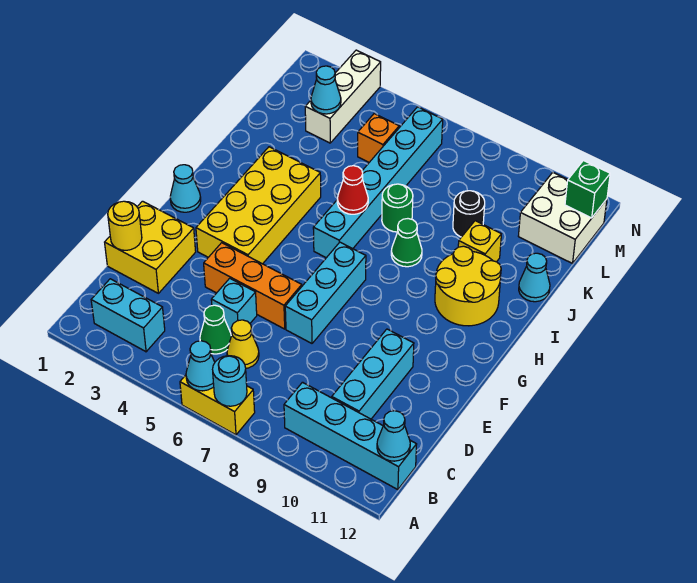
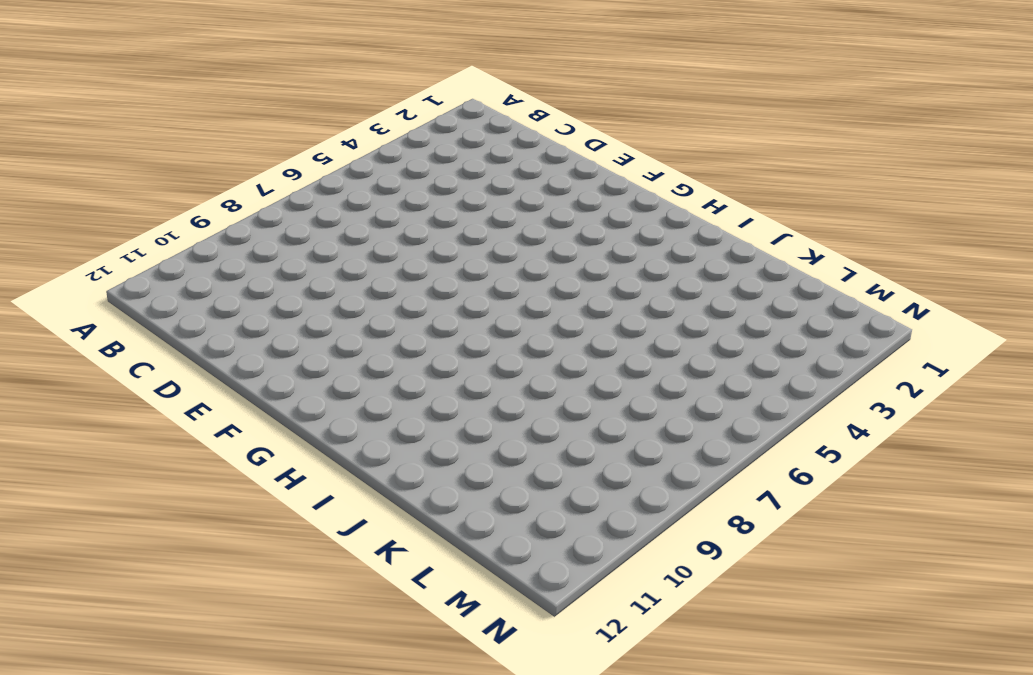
none -> yellow 1x2 brick [180,375,255,435]
none -> cyan 1x2 brick [91,279,165,352]
none -> cyan 1x4 brick [284,382,417,490]

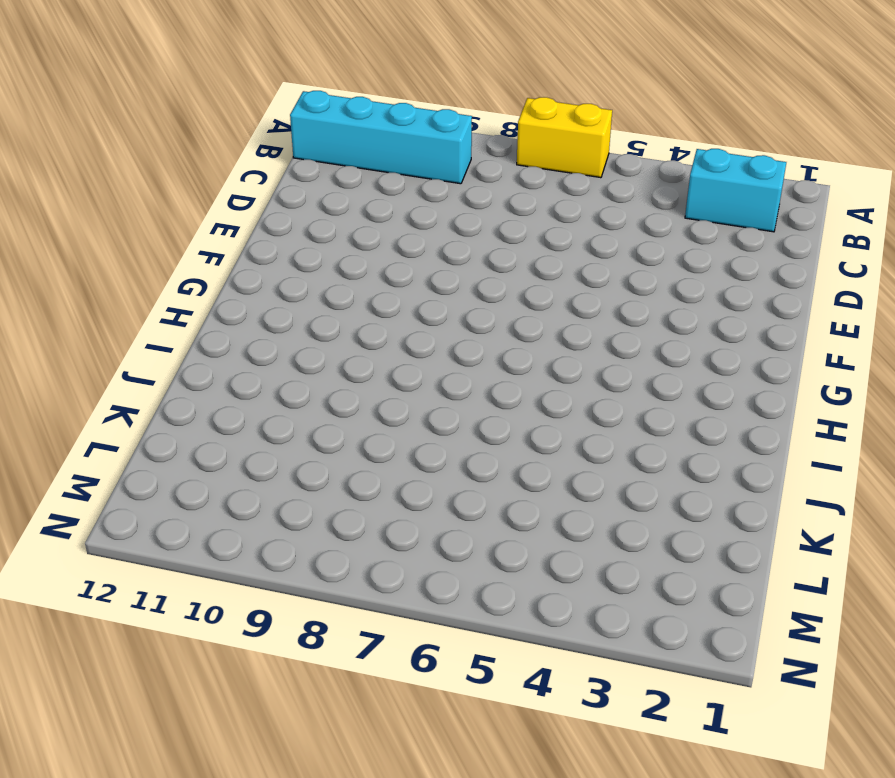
none -> green 1x1 cone [200,305,231,354]
none -> yellow 1x1 cone [227,320,259,368]
none -> cyan 1x3 brick [332,329,414,419]

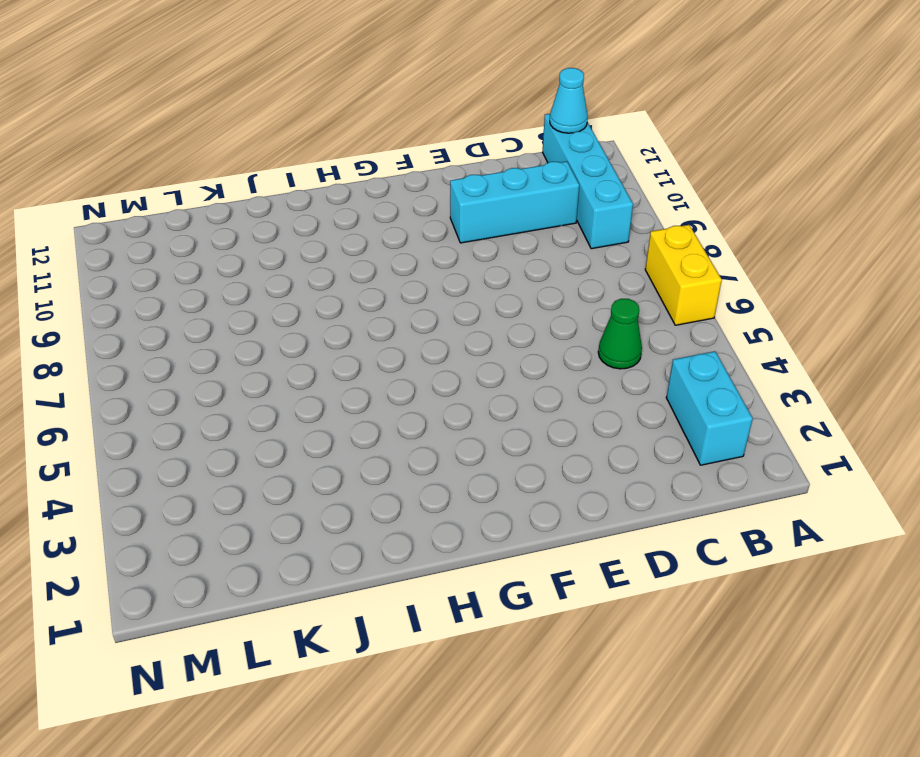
none -> yellow 1x1 cone [227,320,259,368]
none -> yellow 2x2 brick [105,201,196,293]
none -> cyan 1x1 brick [211,278,257,333]

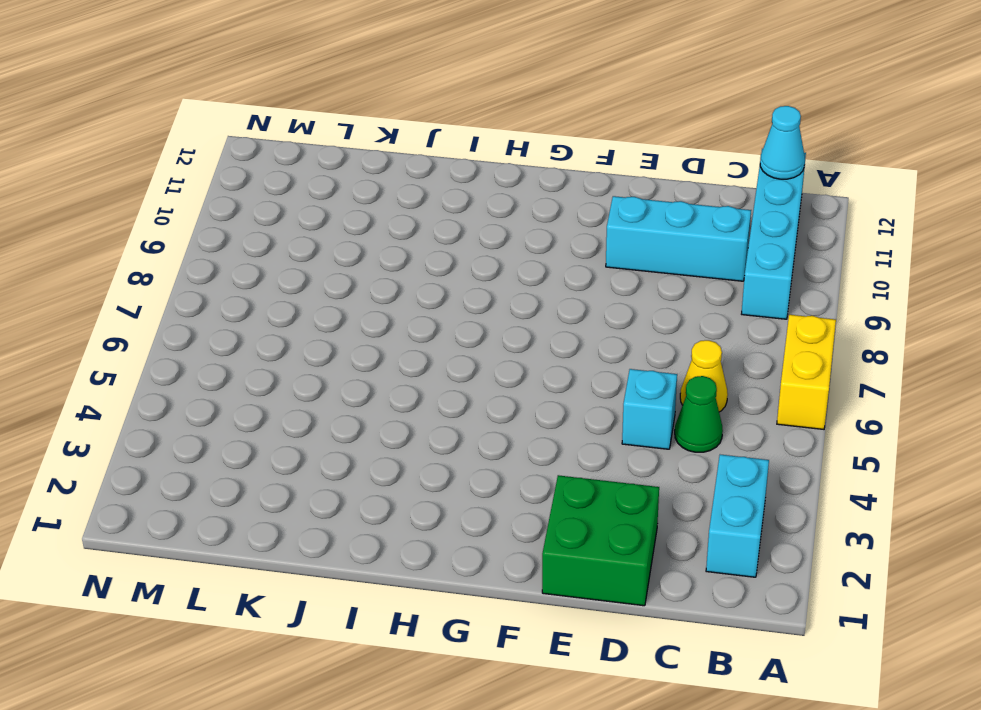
green 2x2 brick [542,475,659,606] -> yellow 2x2 brick [105,201,196,293]
none -> orange 1x3 brick [204,243,302,329]
none -> cyan 1x3 brick [285,242,366,343]
none -> yellow 2x4 brick [196,147,321,264]

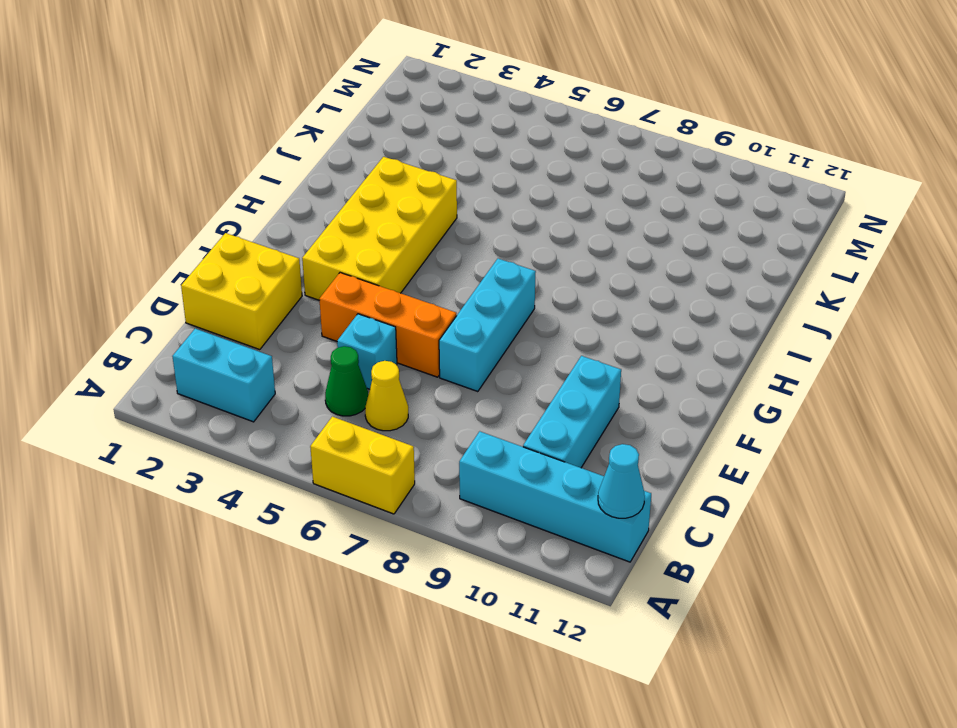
none -> cyan 1x1 cone [170,165,201,212]
none -> cyan 1x6 brick [313,107,443,258]
none -> yellow 2x2 round brick [435,246,501,326]

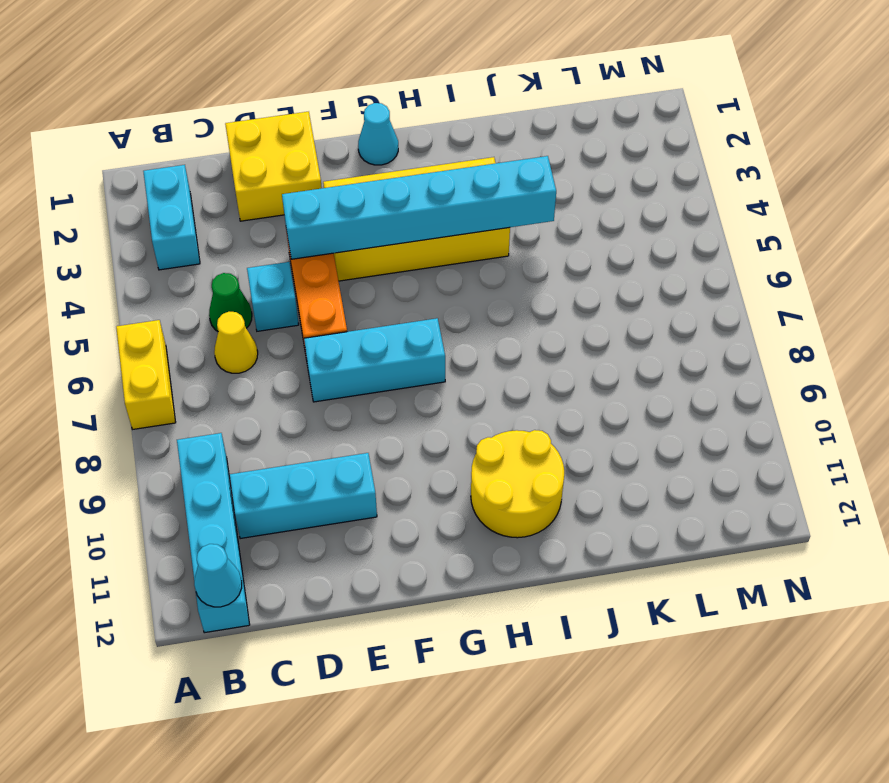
cyan 1x6 brick [282,156,556,259] -> cyan 1x6 brick moved to [313,107,443,258]
none -> green 1x1 cone [391,219,422,267]
none -> green 1x1 round brick [382,184,413,232]
none -> yellow 1x1 brick [458,221,501,262]

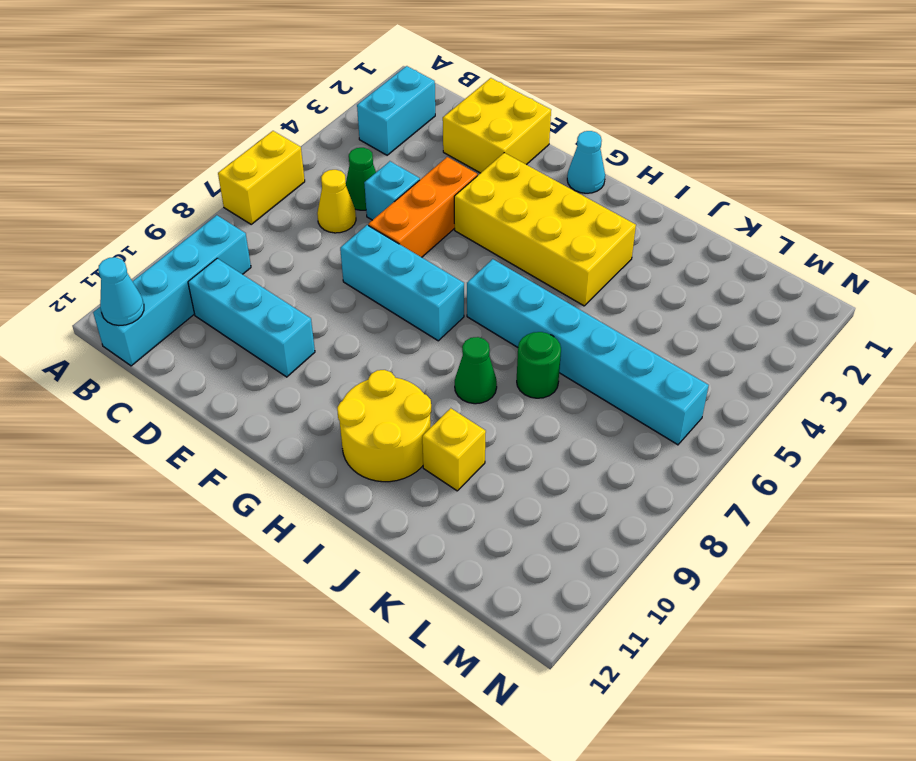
none -> cyan 1x1 cone [519,253,550,302]
none -> black 1x1 round brick [453,191,485,237]
none -> white 1x3 brick [305,50,381,143]

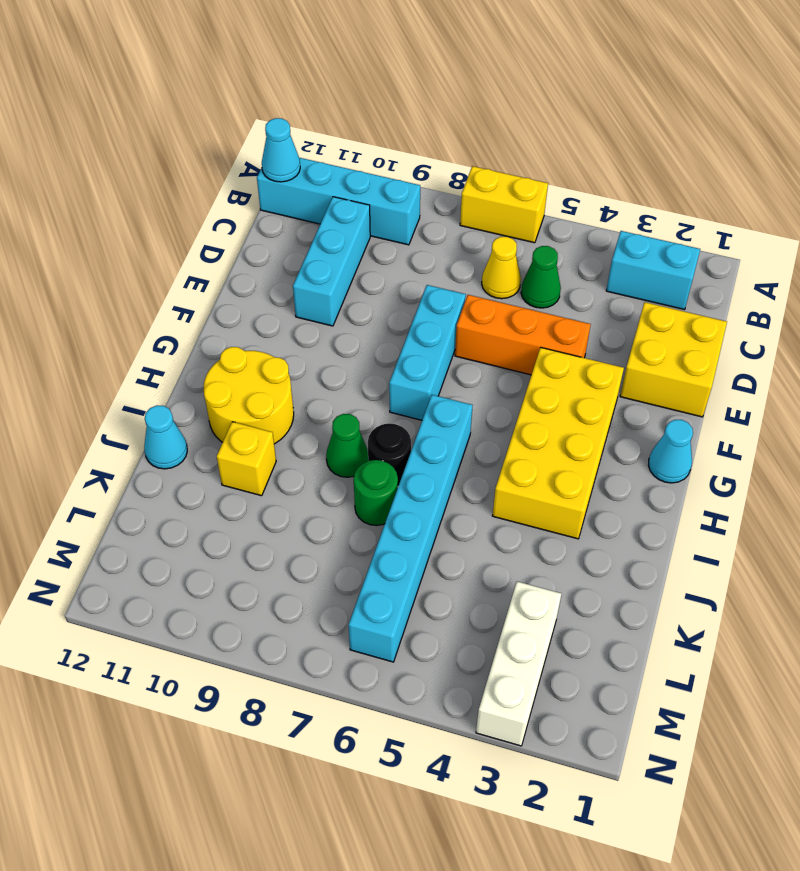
black 1x1 round brick [368,423,411,486] -> black 1x1 round brick moved to [453,191,485,237]
none -> cyan 1x1 brick [211,278,257,333]
none -> orange 1x1 brick [358,114,399,162]
none -> white 2x2 brick [518,173,607,263]

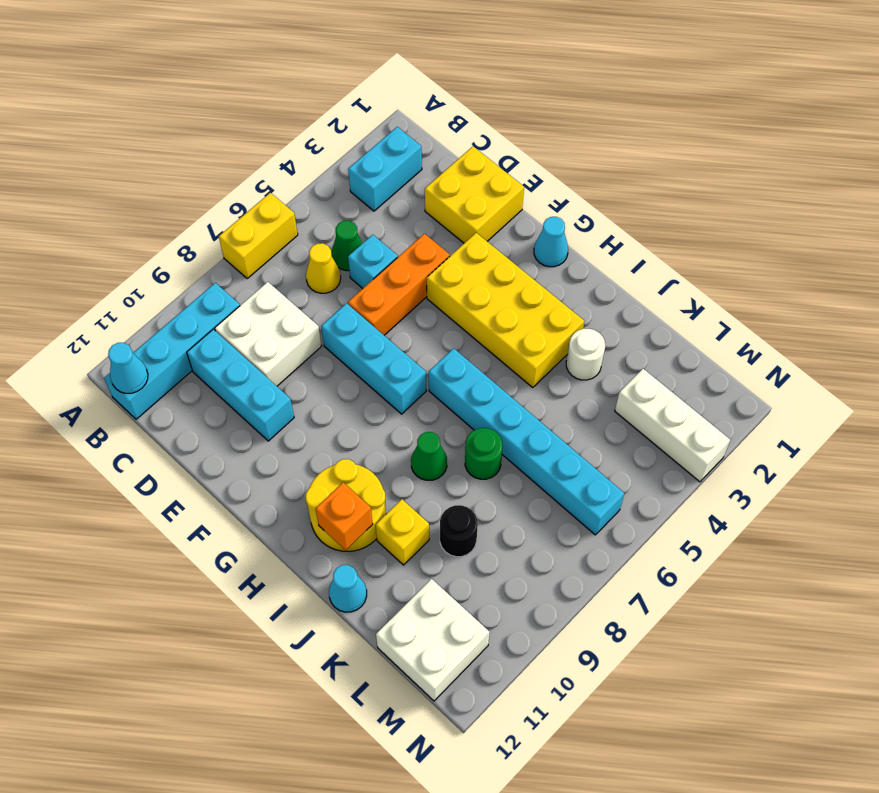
white 2x2 brick [215,282,321,386] -> none
orange 1x1 brick [316,482,373,550] -> orange 1x1 brick moved to [358,114,399,162]
white 1x1 round brick [566,329,605,380] -> none
none -> cyan 1x1 cone [186,341,215,391]
none -> cyan 1x1 round brick [213,356,247,406]
none -> yellow 1x1 round brick [108,201,142,250]

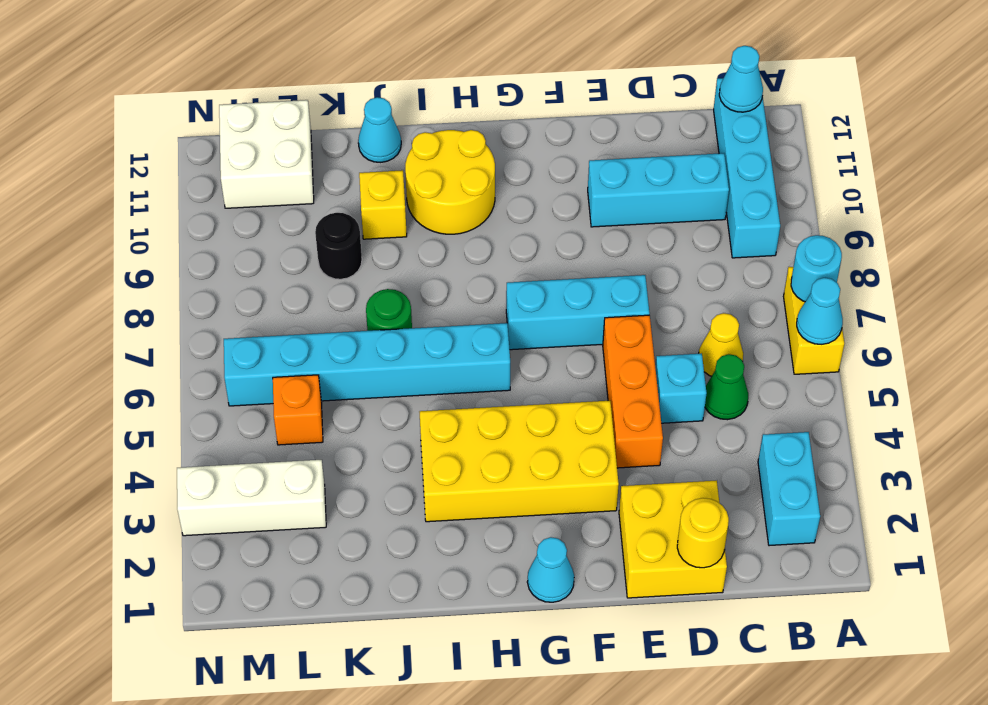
none -> green 1x1 cone [391,219,422,267]
none -> red 1x1 cone [337,166,368,214]
none -> cyan 1x1 cone [311,66,341,114]

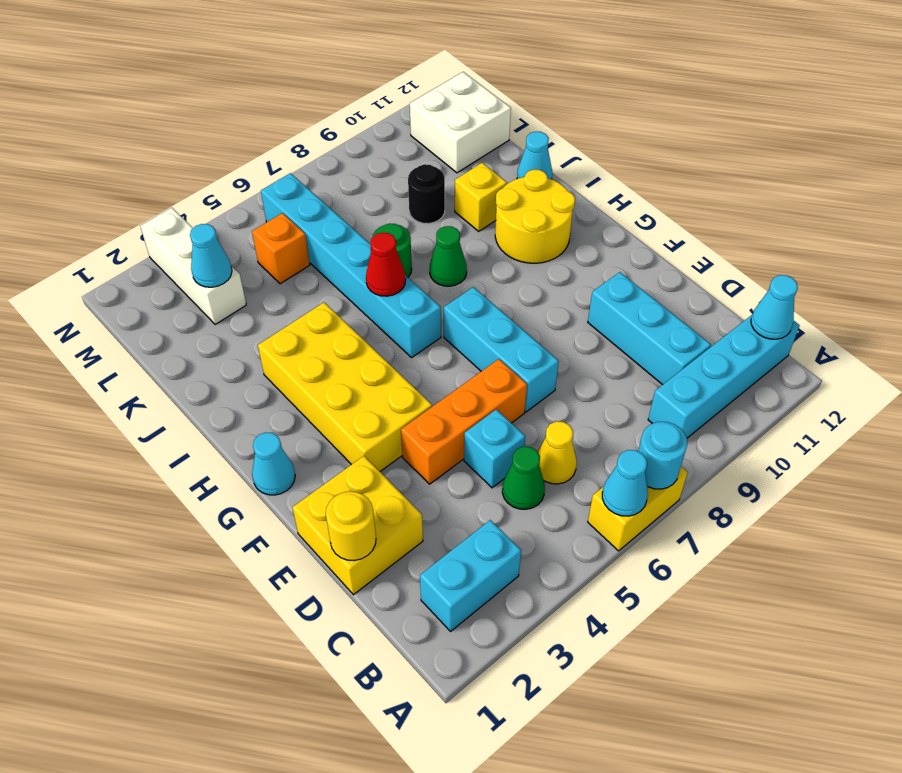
none -> green 1x1 brick [565,161,610,218]

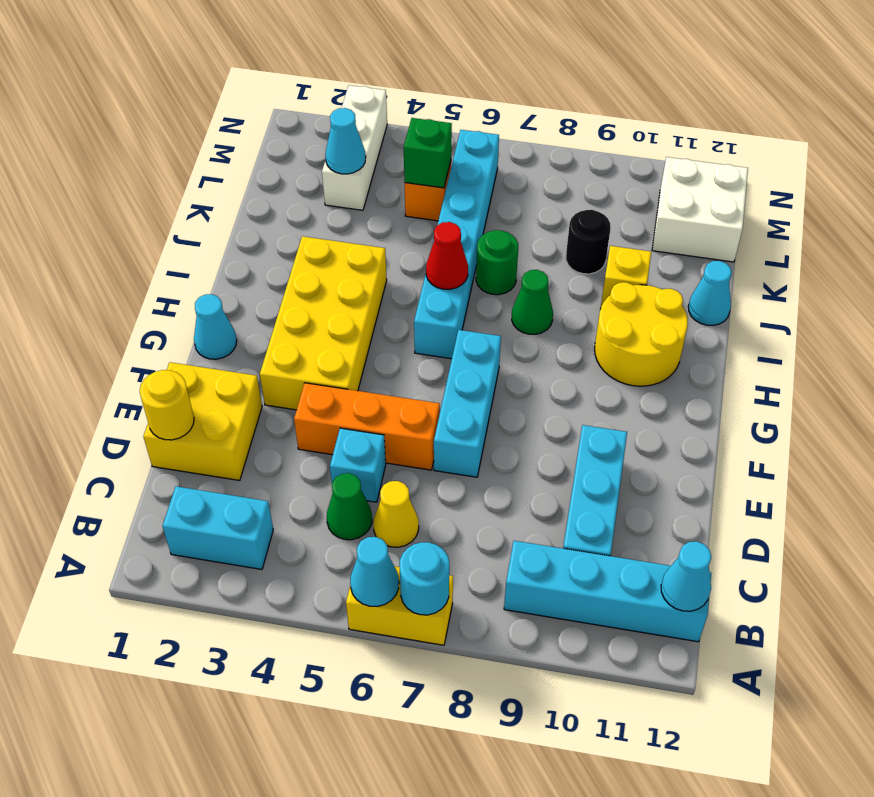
green 1x1 brick [404,118,452,188] -> green 1x1 brick moved to [565,161,610,218]

